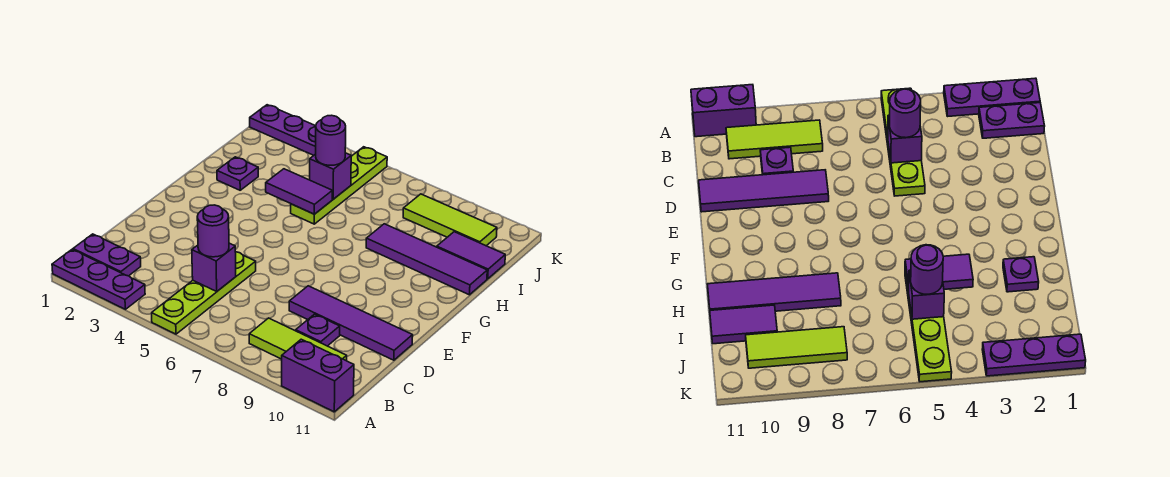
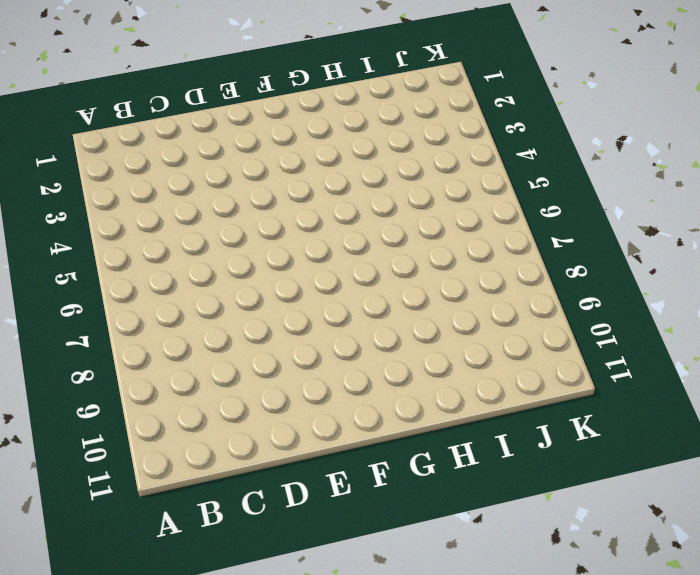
none -> purple 1x3 plate [52,250,145,309]
none -> lime 1x4 plate [152,252,256,334]
none -> purple 1x2 brick [282,339,354,412]

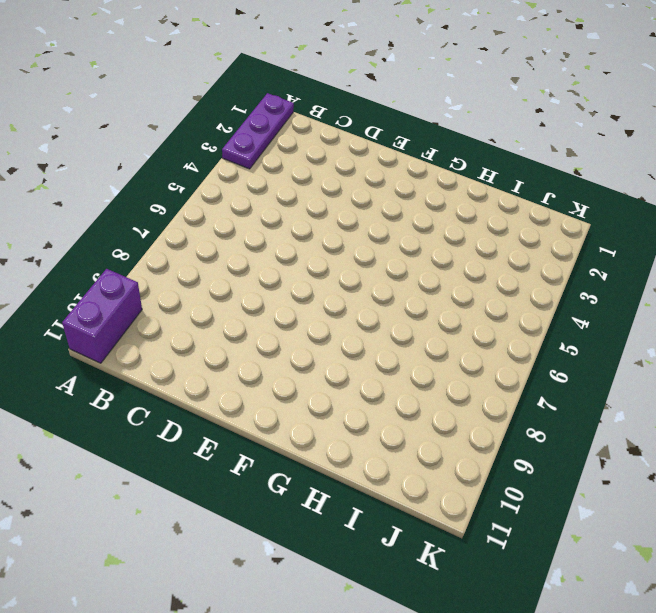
none -> lime 1x4 plate [152,252,256,334]
none -> purple 1x2 plate [73,234,141,276]
none -> lime 1x3 tile [249,318,347,361]

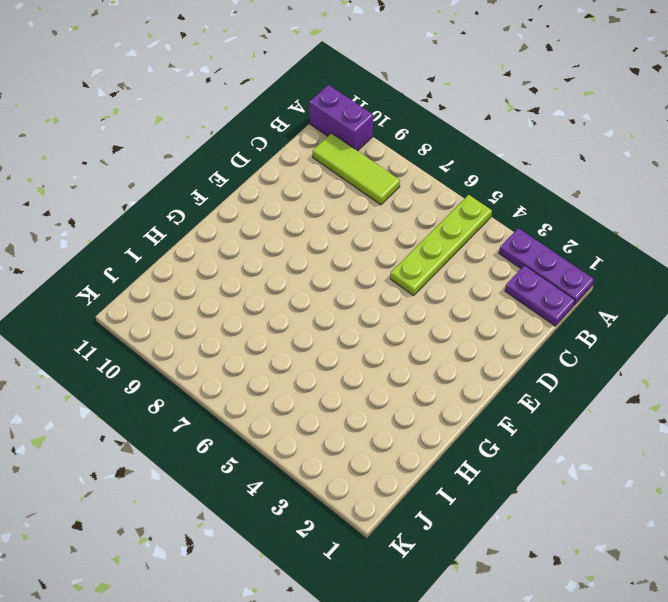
none -> purple 1x1 plate [296,314,340,346]
none -> purple 1x4 tile [289,286,413,360]
none -> purple 1x1 plate [217,157,258,190]

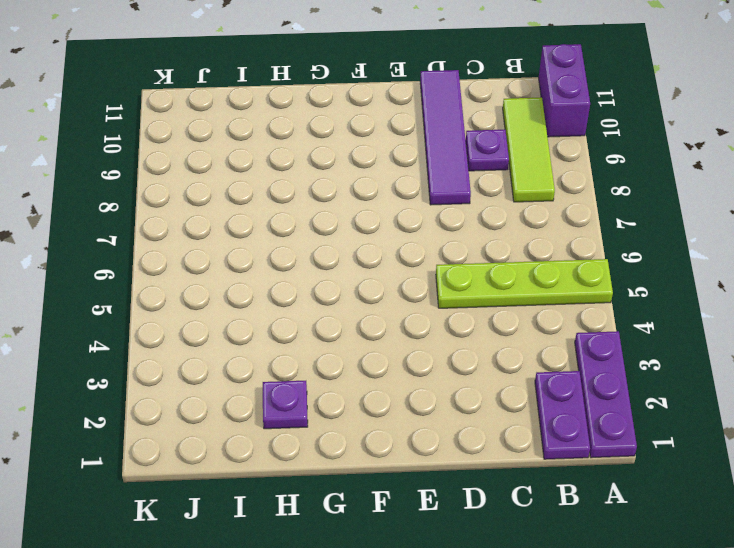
none -> lime 1x4 plate [291,147,387,224]
none -> purple 1x4 tile [366,224,487,295]
none -> purple 1x2 tile [437,232,505,279]

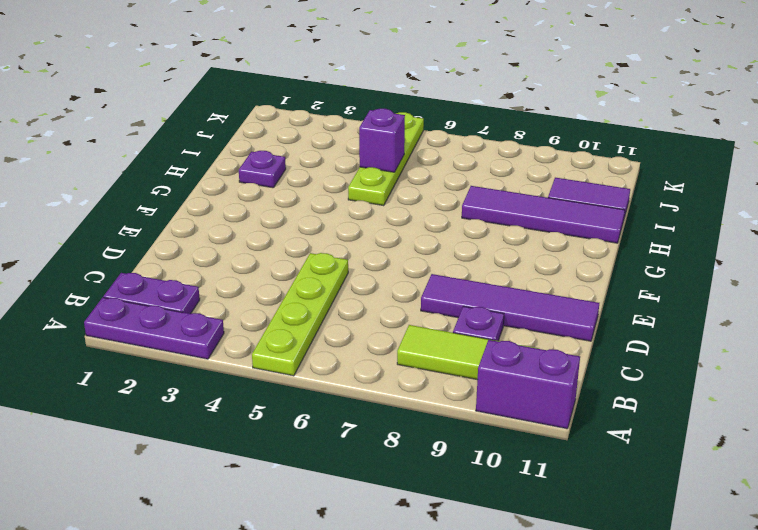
none -> lime 1x3 tile [403,194,497,246]
none -> purple 1x3 plate [250,105,316,155]
none -> purple 1x1 brick [192,243,236,291]

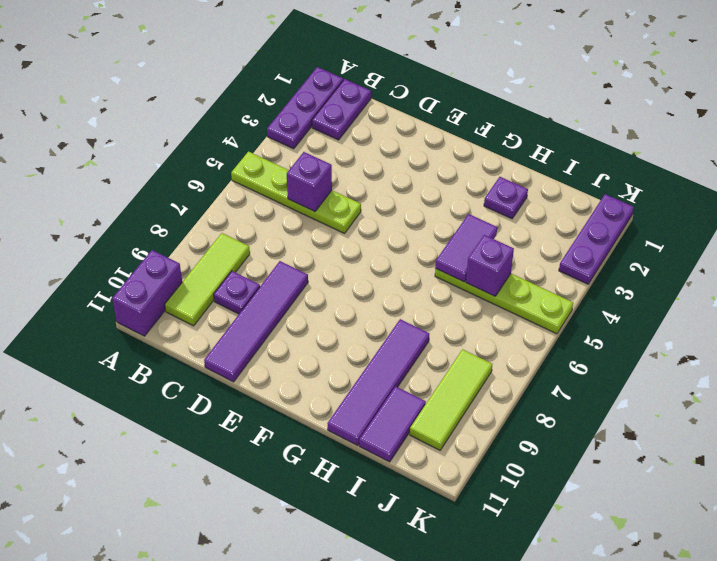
none -> purple 1x1 round brick [197,205,229,257]
none -> purple 1x1 round brick [316,115,346,165]

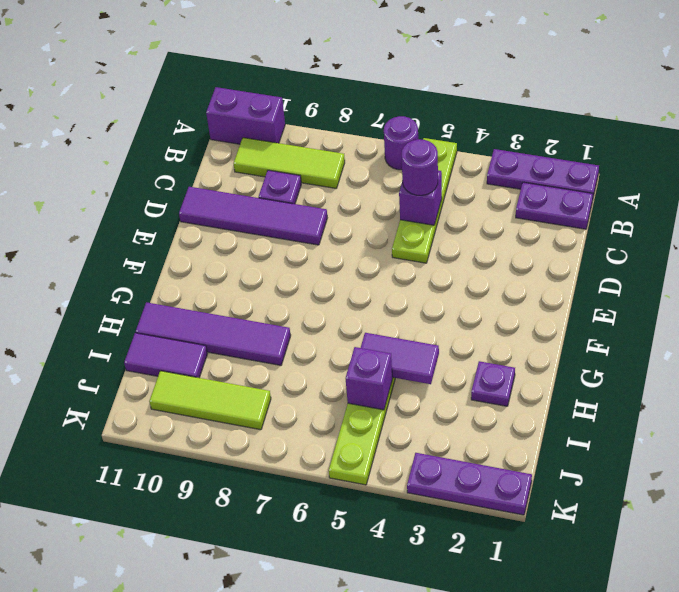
purple 1x1 round brick [384,116,418,170] -> purple 1x1 round brick moved to [316,115,346,165]

